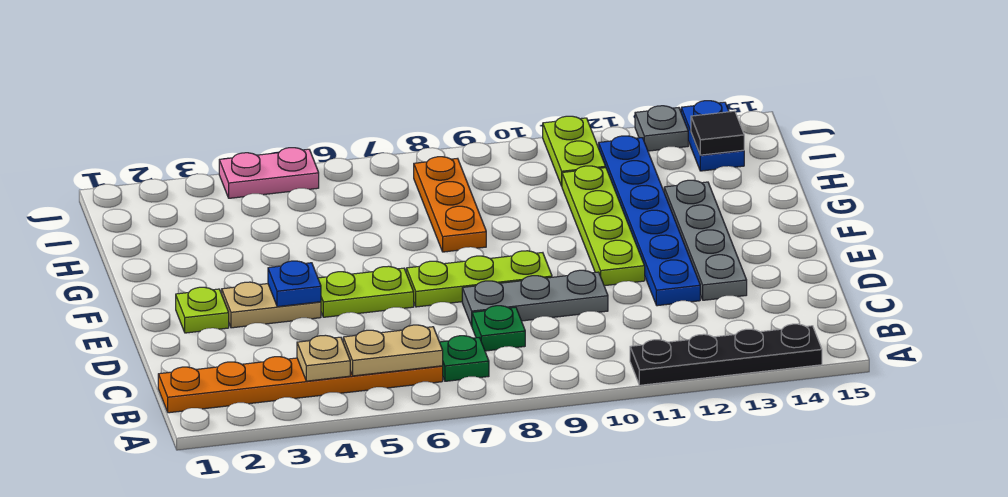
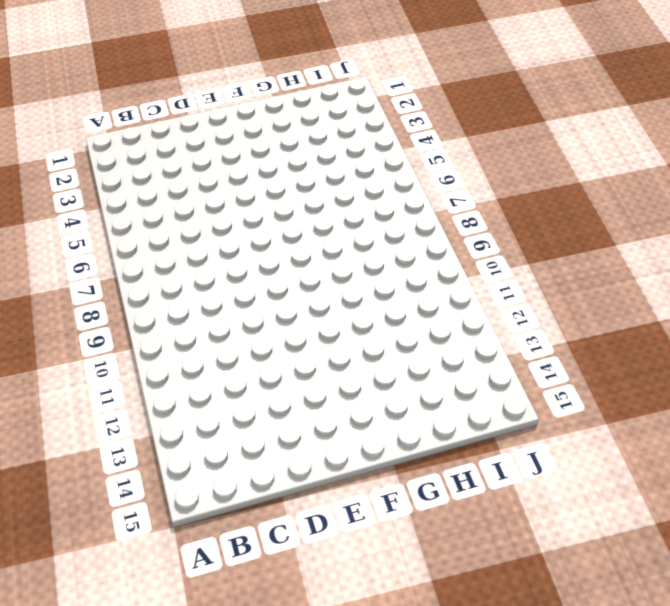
none -> black 1x4 plate [630,324,822,385]
none -> orange 1x6 plate [158,357,443,413]
none -> green 1x1 plate [440,336,489,381]

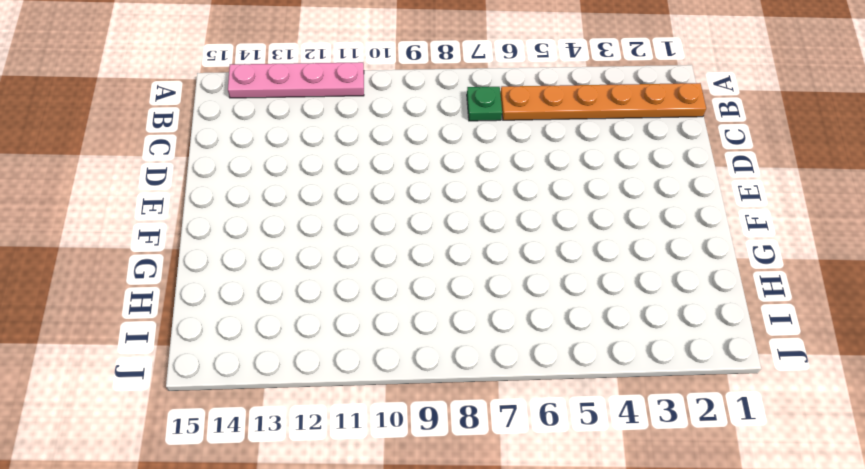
pink 1x4 plate [228,62,364,98] -> black 1x4 plate [630,324,822,385]
none -> green 1x1 plate [472,306,525,351]
none -> grey 1x3 plate [462,270,608,326]
none -> blue 1x6 plate [599,136,700,306]

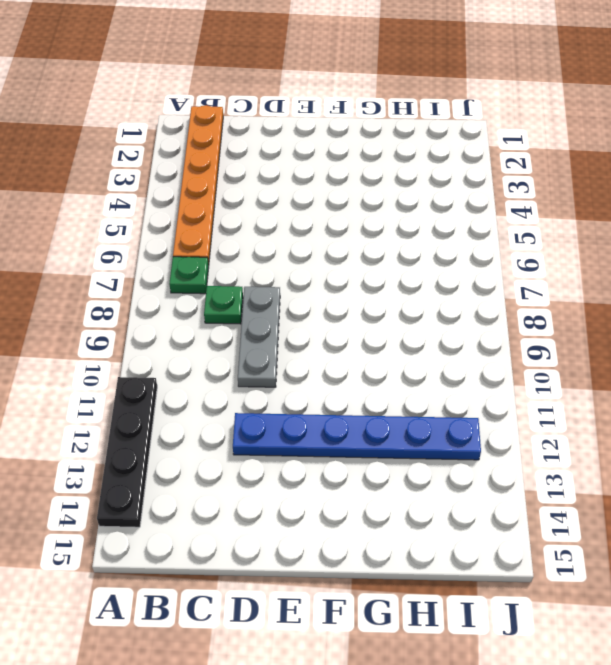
none -> grey 1x4 plate [664,180,747,300]
none -> lime 1x1 plate [176,287,229,333]
none -> tan 1x2 plate [222,282,321,328]

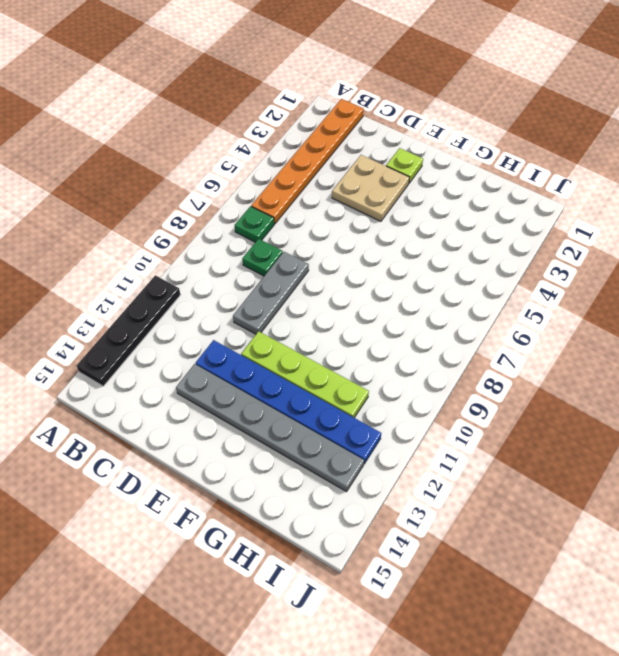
tan 2x2 plate [332,155,409,221] -> tan 1x2 plate [222,282,321,328]
grey 1x6 plate [176,364,364,492] -> grey 1x4 plate [664,180,747,300]
none -> lime 1x2 plate [318,266,414,317]
none -> lime 1x3 plate [406,251,552,307]
none -> orange 1x3 plate [414,157,486,252]

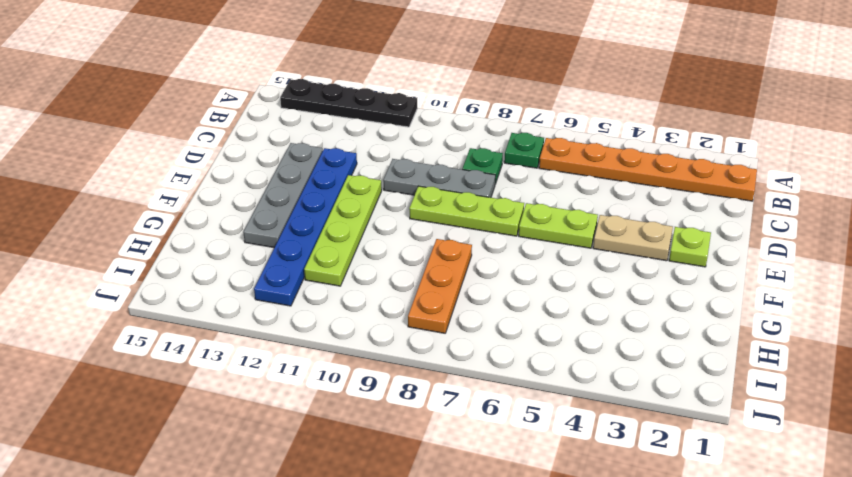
none -> lime 1x2 plate [543,116,606,186]
none -> blue 1x2 plate [681,101,744,171]
none -> pink 1x2 plate [219,148,319,198]

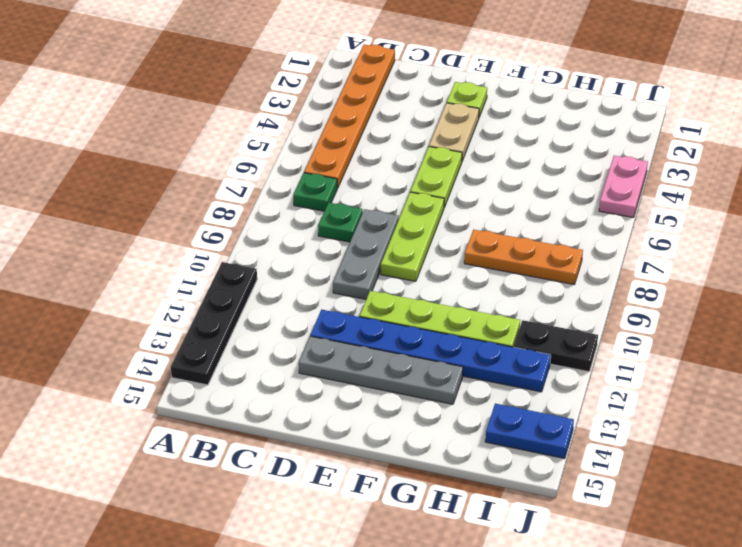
black 1x2 plate [514,320,598,372] -> lime 1x2 plate [543,116,606,186]
none -> grey 1x1 plate [635,106,688,151]
none -> tan 1x1 plate [297,335,350,381]
none -> tan 1x2 plate [343,325,443,376]

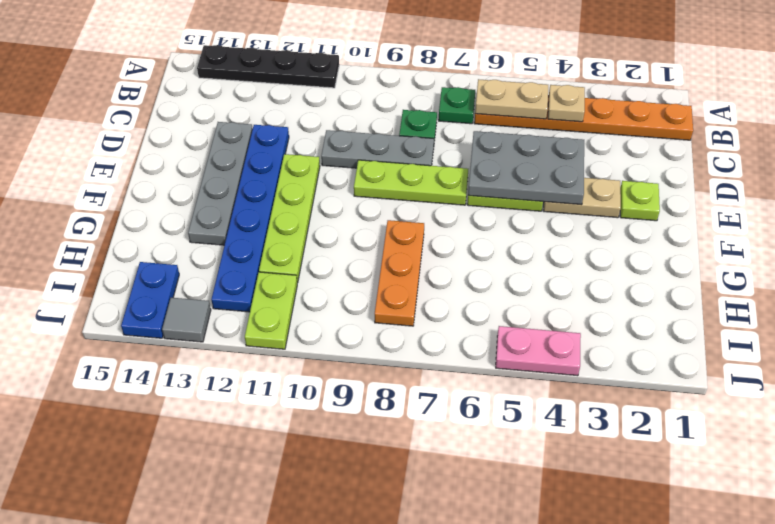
grey 2x3 plate [468,131,584,205] -> blue 1x1 plate [268,261,321,307]
grey 1x1 tile [162,298,211,342] -> grey 1x1 plate [635,106,688,151]
none -> black 1x1 tile [691,111,744,155]

